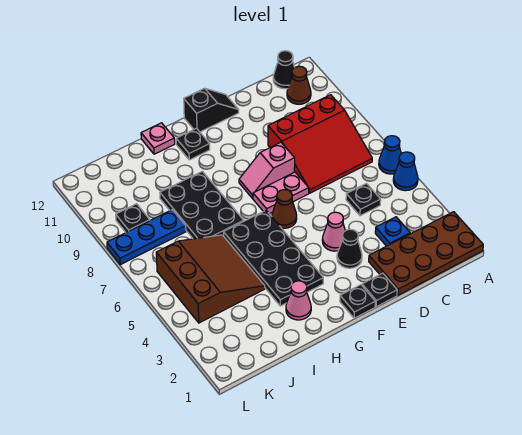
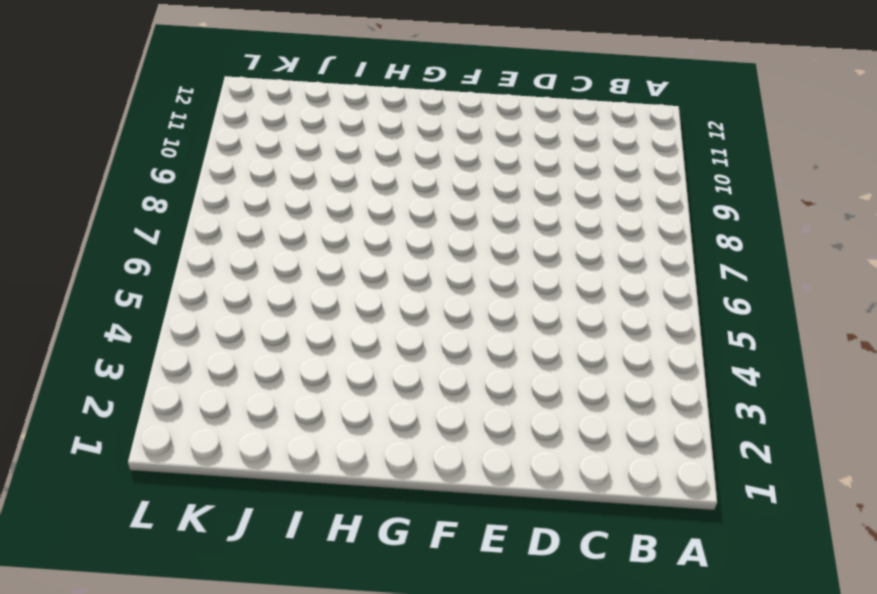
none -> brown 2x4 plate [369,212,483,295]
none -> blue 1x1 cone [393,152,418,191]
none -> blue 1x1 cone [379,136,401,174]

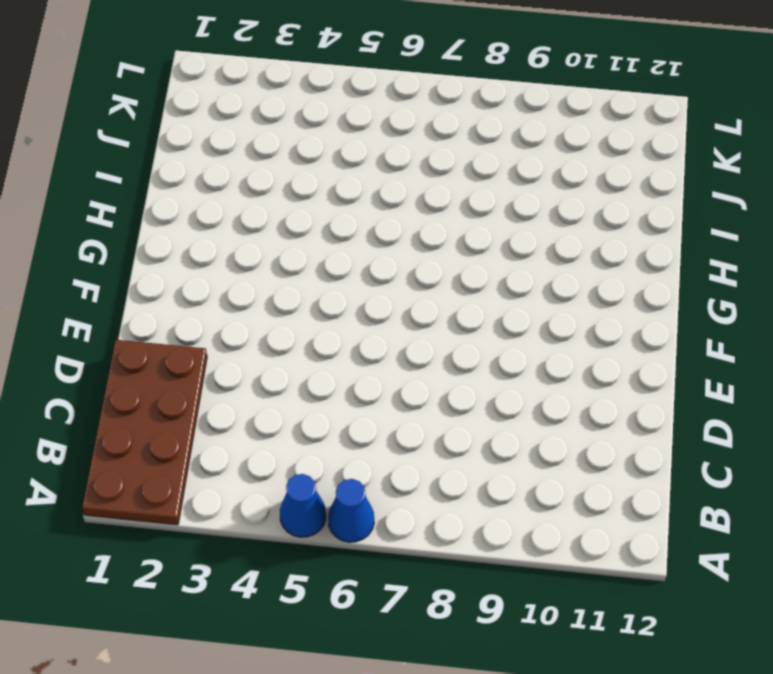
none -> red 3x3 slope [268,95,372,193]
none -> brown 1x1 cone [287,66,311,104]
none -> black 1x1 cone [273,51,295,89]

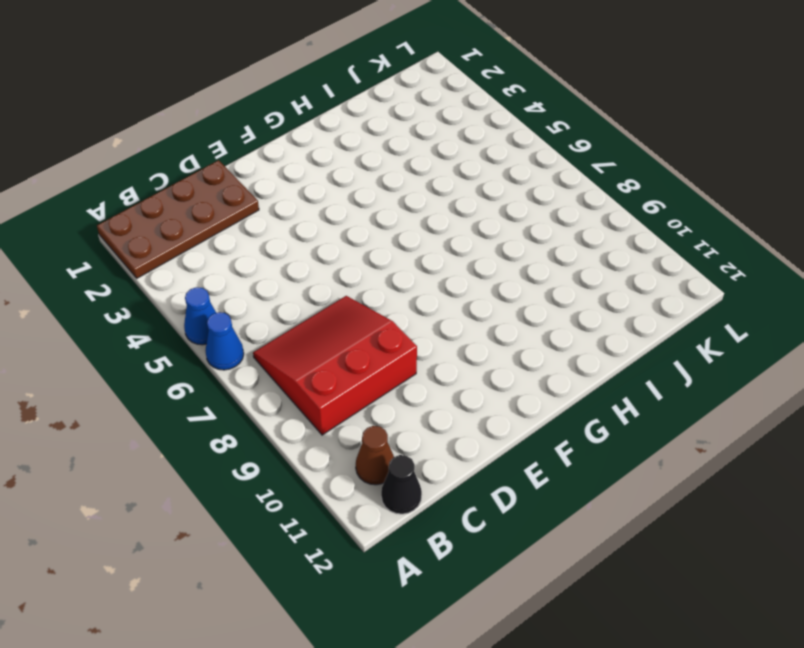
none -> blue 1x1 plate [375,217,410,246]
none -> black 1x1 plate [346,184,381,216]
none -> black 1x1 plate [362,273,397,307]

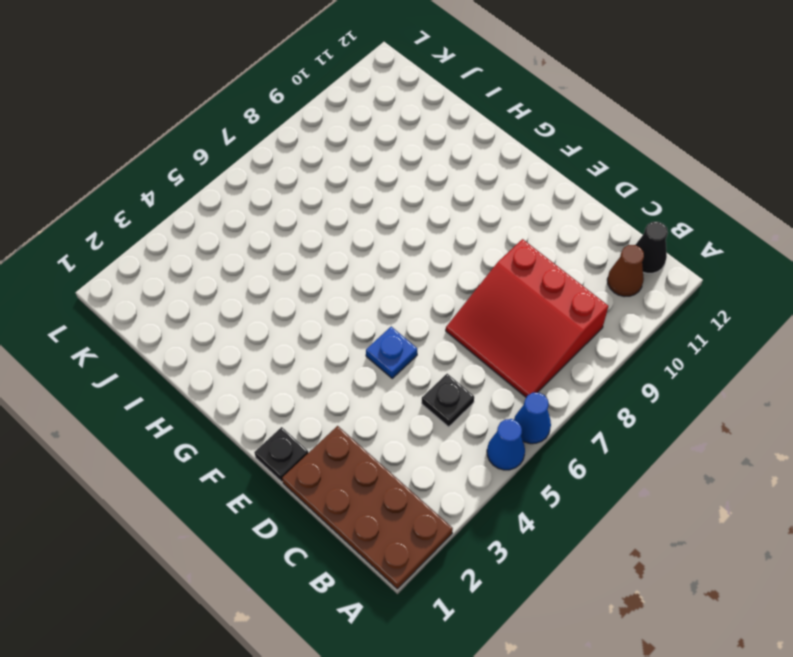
blue 1x1 plate [366,327,417,378] -> blue 1x1 plate moved to [375,217,410,246]
none -> black 1x1 cone [337,229,362,268]
none -> pink 1x1 cone [322,212,345,251]
none -> pink 1x2 plate [253,172,309,214]

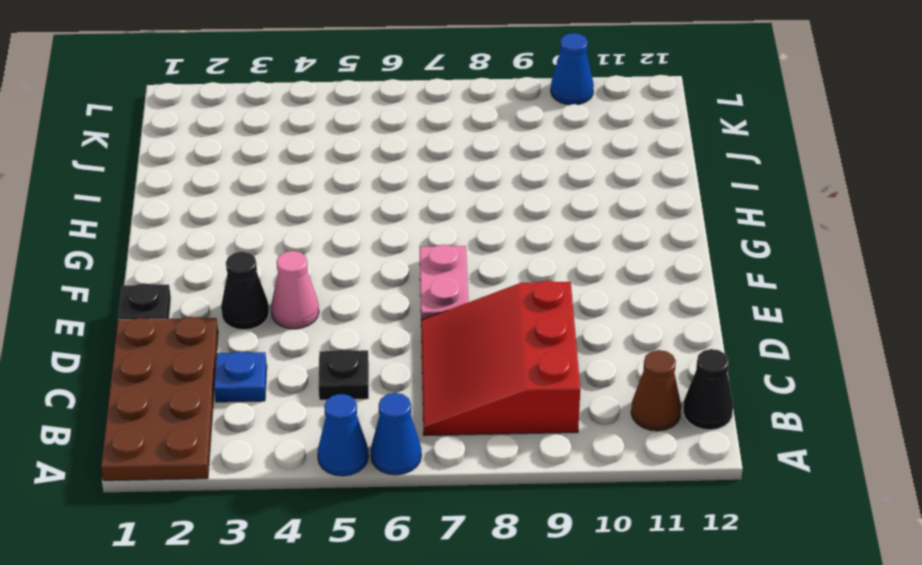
blue 1x1 cone [551,33,594,105] -> none
none -> pink 1x2 slope [239,142,295,198]
none -> black 1x2 slope [184,88,239,132]
none -> black 1x1 plate [340,285,375,318]

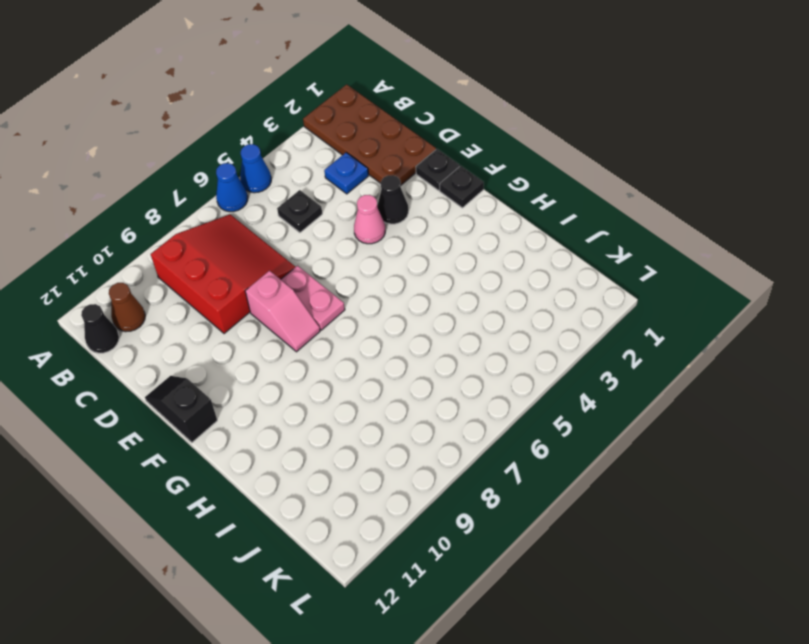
none -> brown 1x1 cone [272,190,297,228]
none -> black 2x4 plate [224,211,323,306]
none -> black 1x1 plate [176,128,210,160]

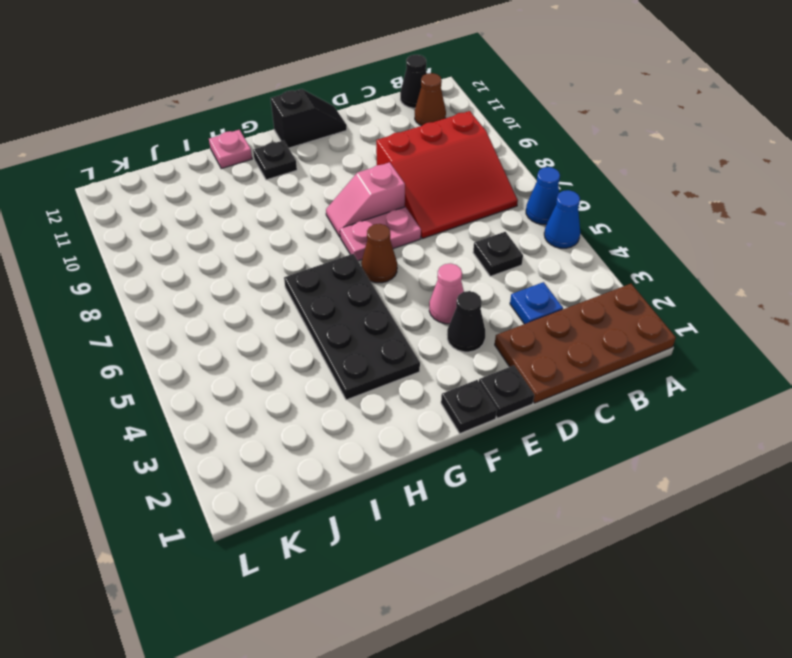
none -> pink 1x1 cone [286,281,311,320]
none -> black 2x3 plate [160,171,244,239]
none -> brown 3x3 slope [156,235,265,323]

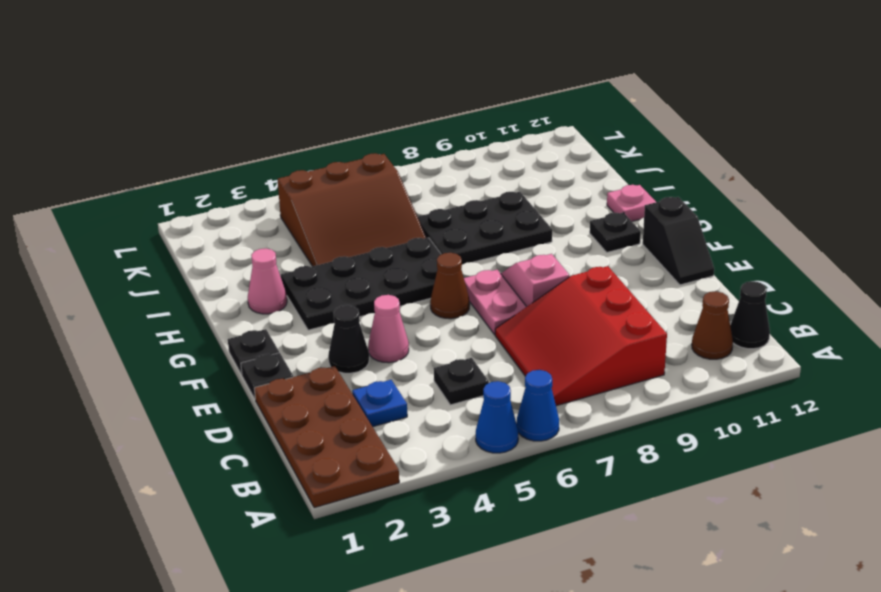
none -> blue 1x3 plate [107,210,186,265]
none -> black 1x1 plate [116,204,150,232]

